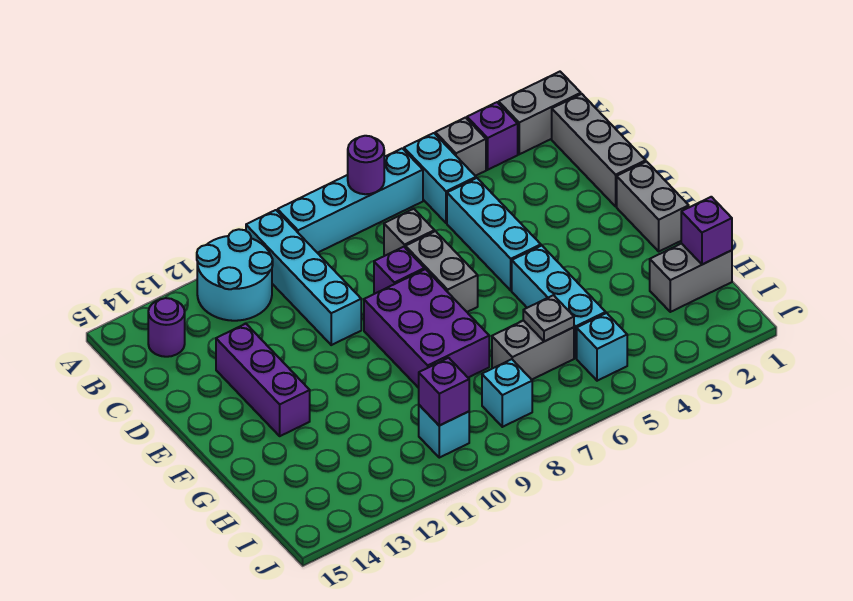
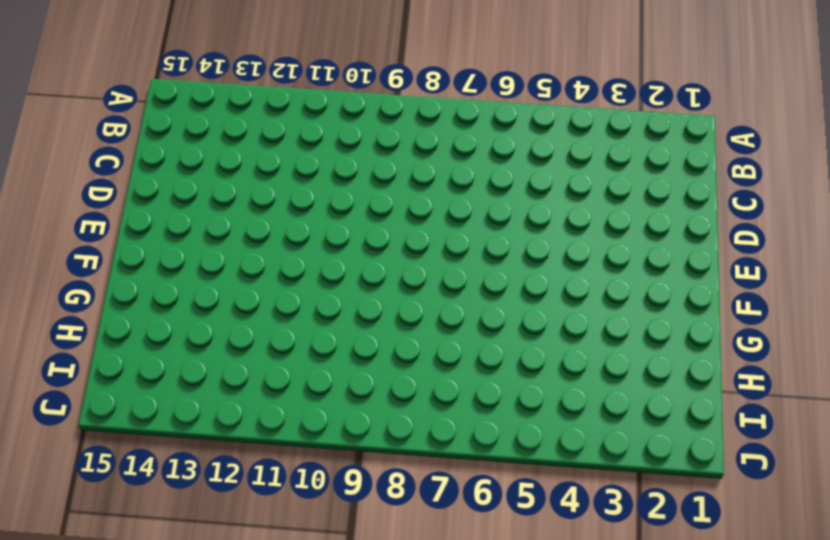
none -> grey 1x2 brick [499,72,581,154]
none -> purple 1x1 brick [467,102,518,170]
none -> grey 1x1 brick [435,118,486,176]

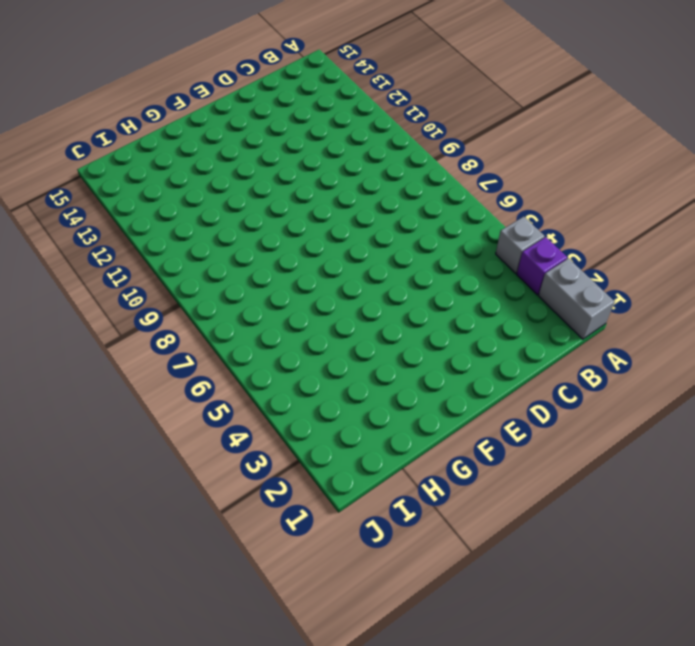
none -> cyan 1x2 brick [404,133,476,223]
none -> cyan 1x4 brick [278,148,423,253]
none -> cyan 1x4 brick [246,210,361,345]

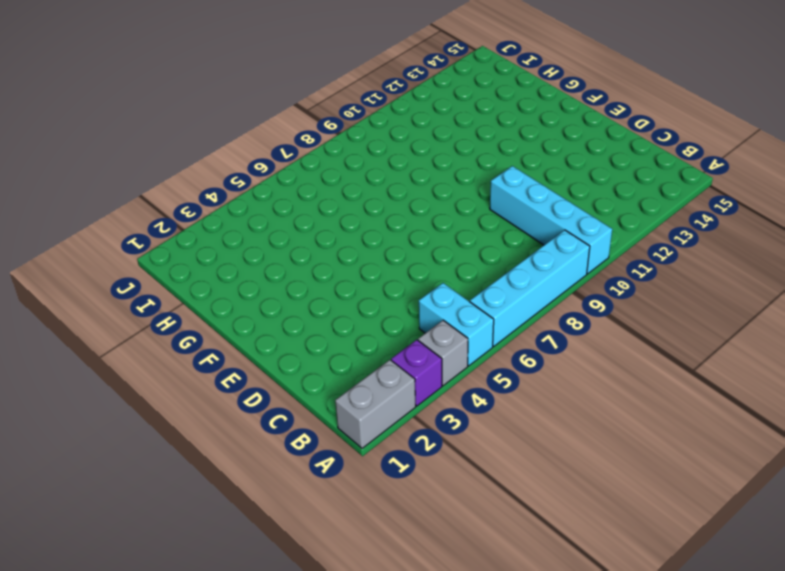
none -> cyan 2x2 round brick [197,229,273,321]
none -> grey 1x3 brick [552,94,646,206]
none -> purple 1x1 round brick [148,298,185,357]

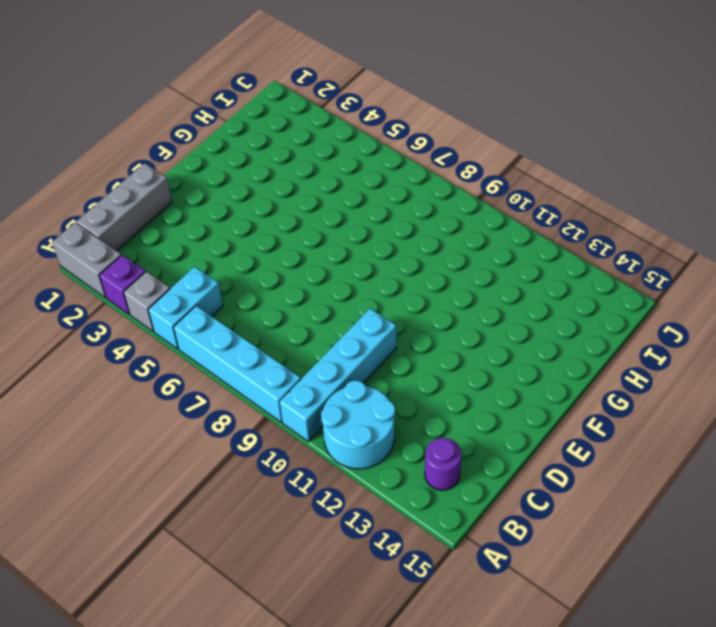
none -> cyan 1x3 brick [447,178,541,291]
none -> grey 1x1 brick [384,209,435,256]
none -> grey 1x2 brick [405,231,478,312]

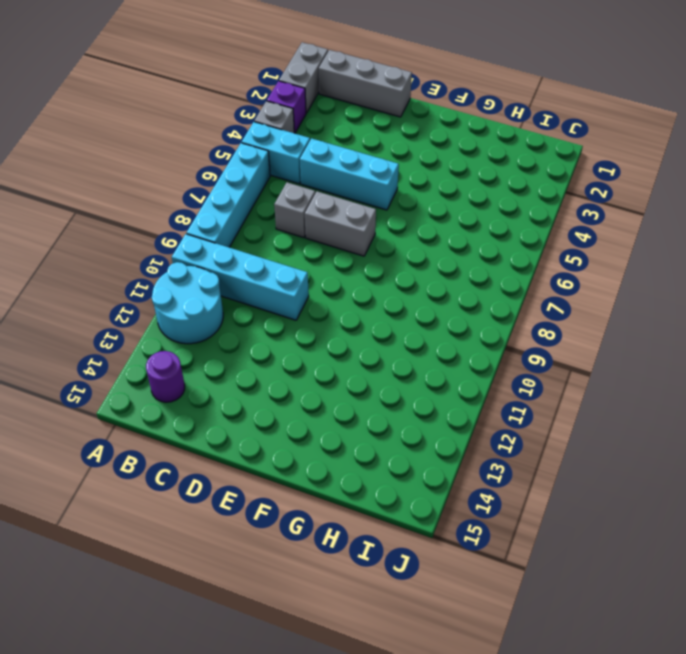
none -> purple 1x1 brick [374,247,425,294]
none -> purple 1x3 brick [216,324,310,436]
none -> grey 1x2 brick [617,162,689,251]

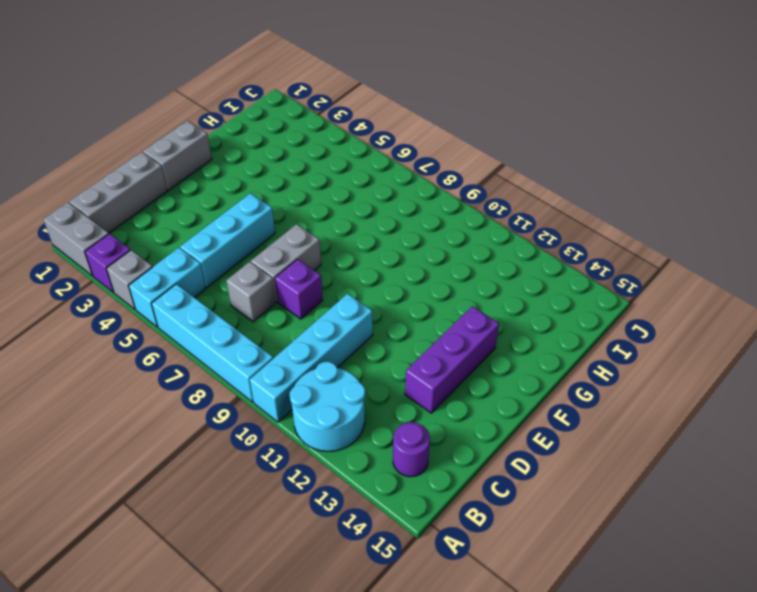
none -> purple 2x3 brick [364,269,489,388]
none -> cyan 1x3 brick [512,246,606,358]
none -> grey 1x2 brick [650,243,732,312]

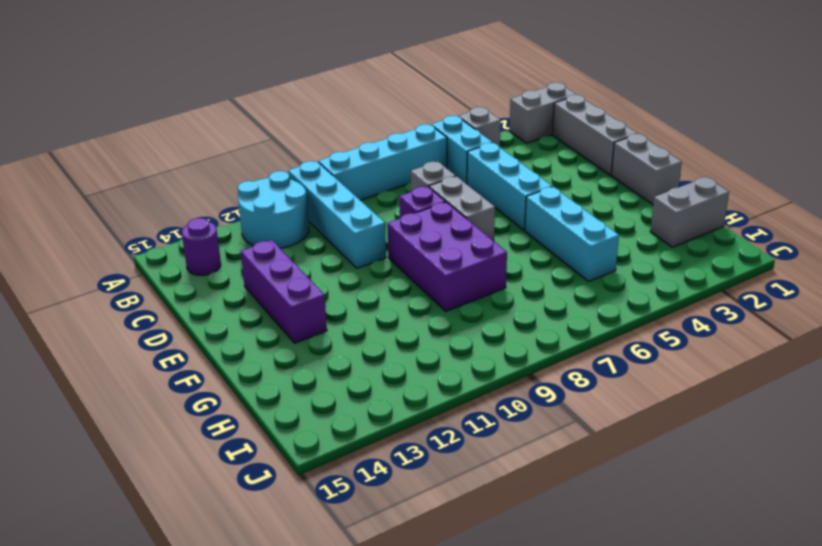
none -> purple 1x1 brick [467,102,518,170]
none -> grey 1x2 brick [492,320,574,380]
none -> cyan 1x1 brick [577,313,627,381]

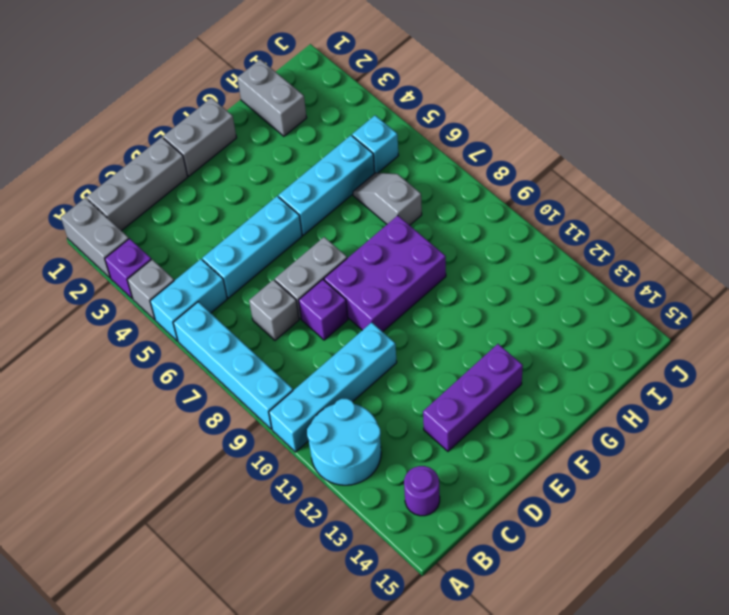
grey 1x2 slope [353,173,422,225] -> grey 1x2 brick [492,320,574,380]
none -> cyan 1x1 brick [482,359,532,427]
none -> cyan 1x1 brick [419,405,469,458]
none -> purple 1x1 round brick [348,136,384,194]

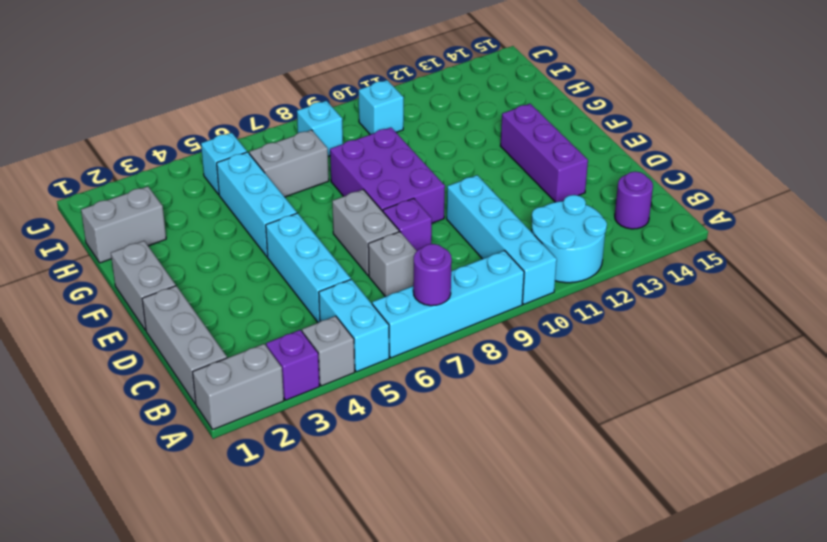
none -> purple 1x1 brick [681,197,732,265]
none -> grey 1x1 plate [523,295,574,341]
none -> purple 1x1 brick [419,358,469,426]

